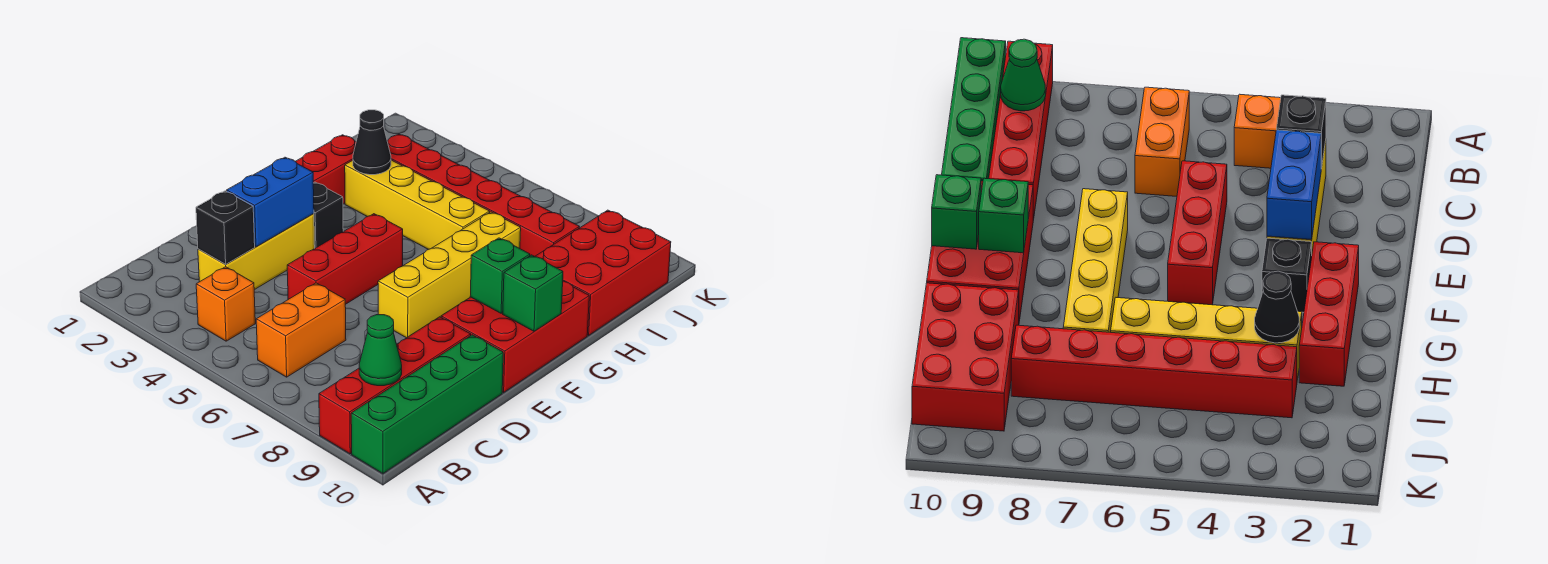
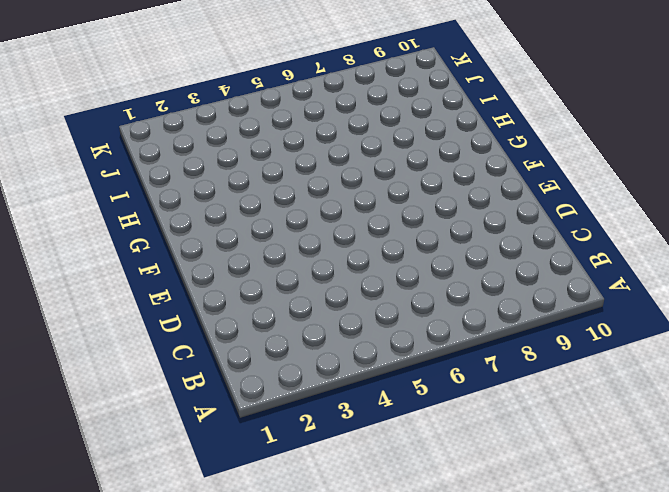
none -> red 1x4 brick [319,317,471,454]
none -> green 1x4 brick [351,335,503,474]
none -> orange 1x1 brick [196,267,255,341]

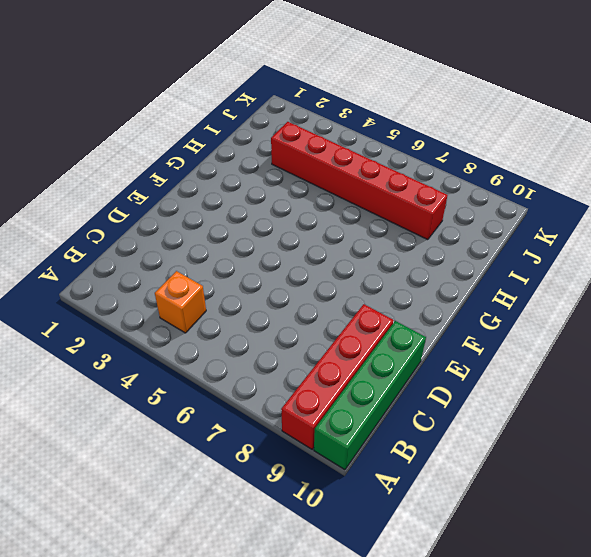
none -> orange 1x2 brick [256,283,346,377]
none -> yellow 1x3 brick [198,214,315,290]
none -> red 1x3 brick [287,214,403,304]

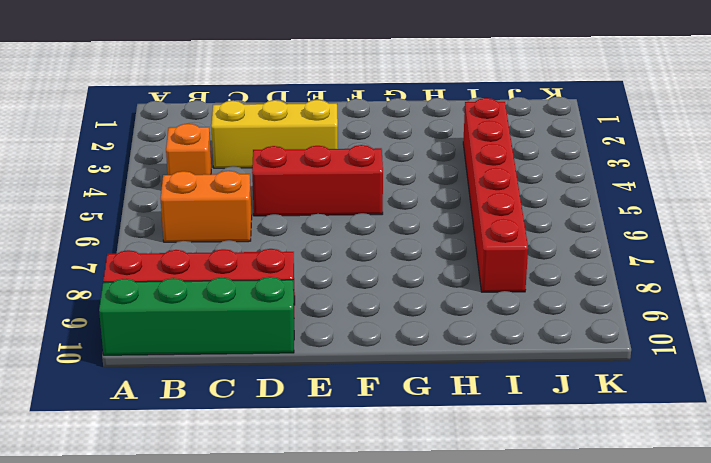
none -> yellow 1x4 brick [378,212,521,338]
none -> red 2x3 brick [441,281,589,392]
none -> red 1x3 brick [295,135,356,204]

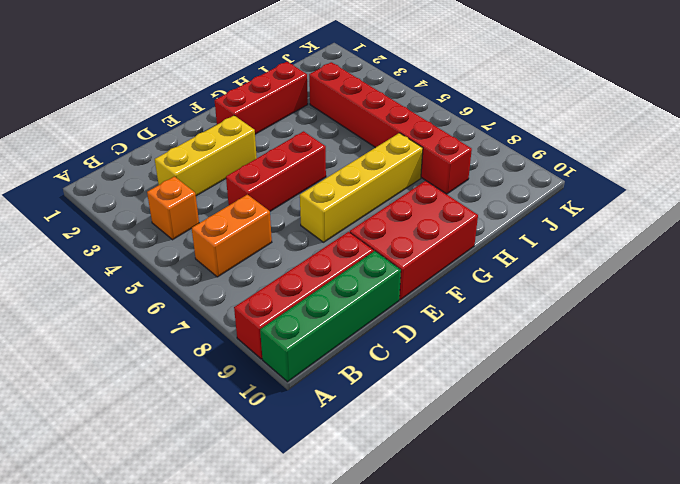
none -> black 1x1 brick [313,182,343,248]
none -> yellow 1x4 brick [345,160,490,249]
none -> red 2x3 brick [535,210,671,335]

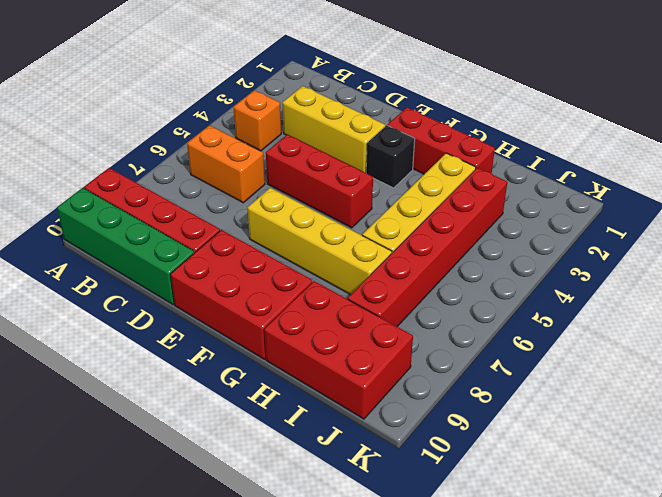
none -> green 1x1 cone [359,315,402,386]
none -> black 1x1 brick [196,191,255,264]
none -> blue 1x2 brick [227,157,314,247]

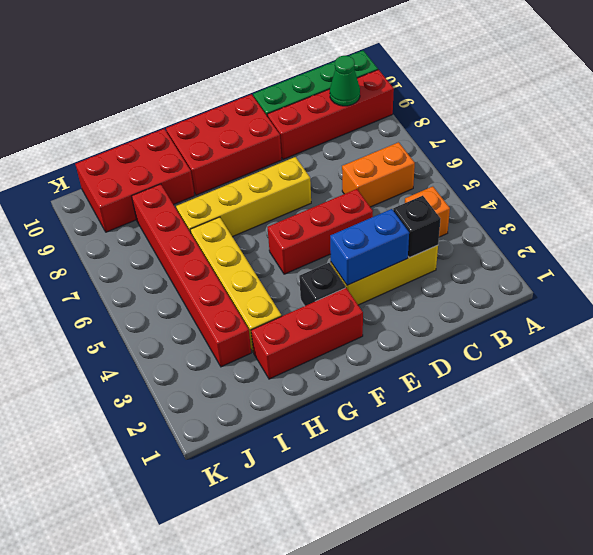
none -> green 1x1 brick [470,238,530,313]
none -> green 1x1 brick [503,255,563,331]
none -> black 1x1 cone [353,110,391,175]

